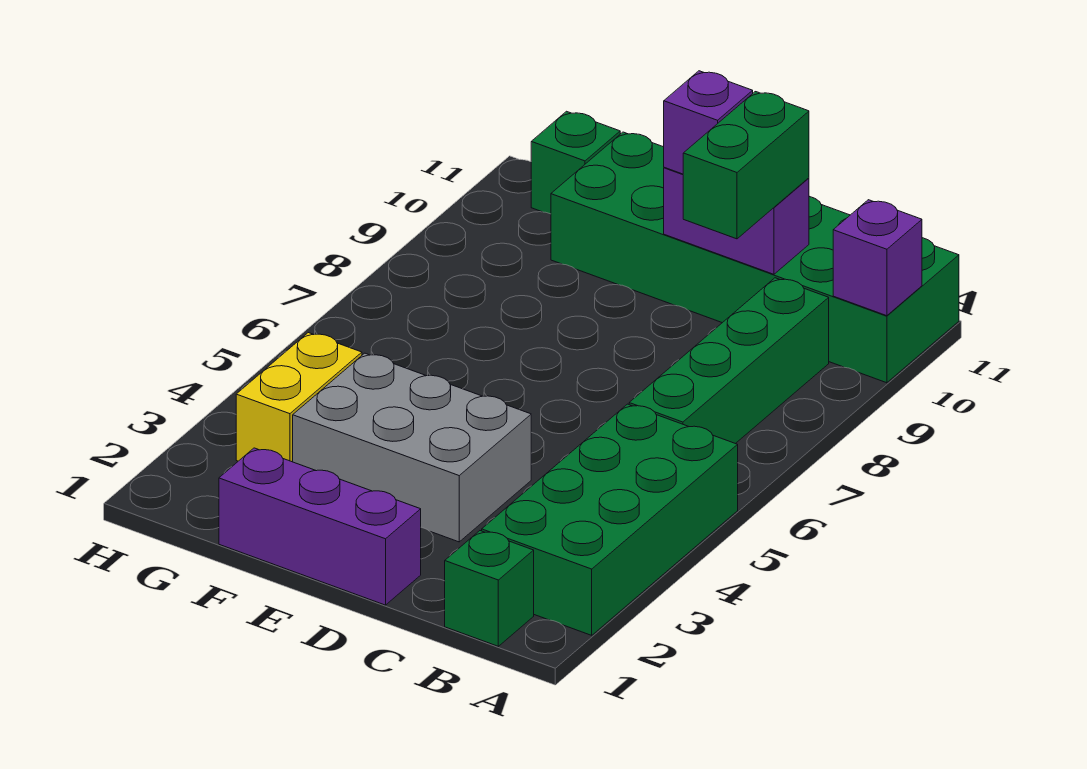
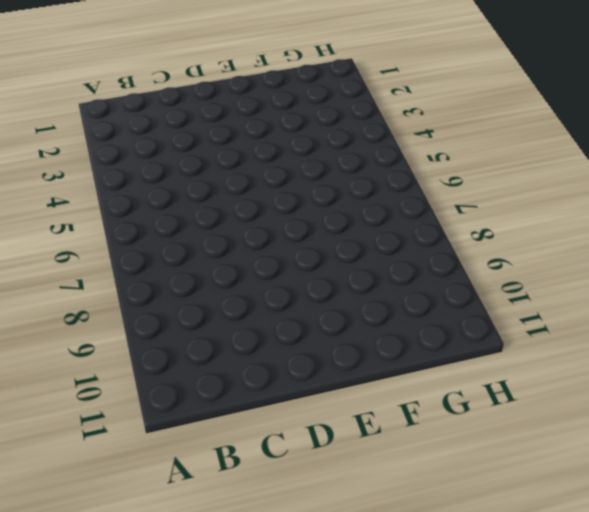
none -> green 2x4 brick [482,404,738,635]
none -> green 2x6 brick [551,132,959,383]
none -> green 1x1 brick [445,531,534,646]

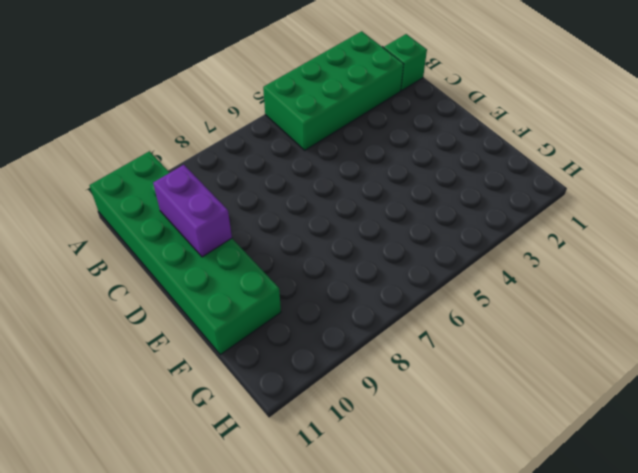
none -> green 1x4 brick [629,278,829,444]
none -> purple 1x3 brick [219,448,421,605]
none -> grey 2x3 brick [293,353,531,542]

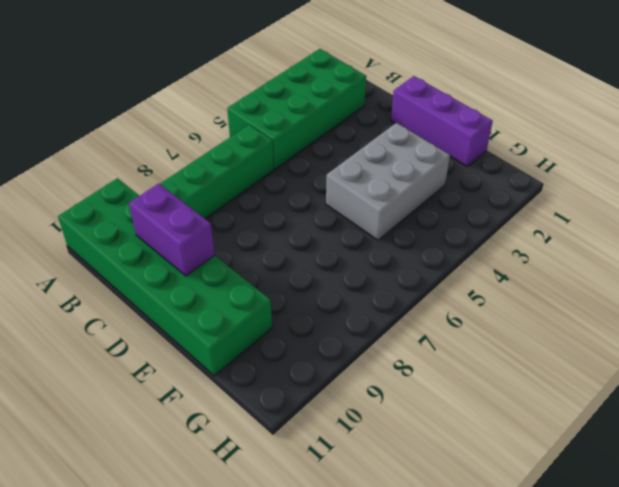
grey 2x3 brick [326,123,450,240] -> grey 2x3 brick turned to [293,353,531,542]
none -> green 1x1 brick [445,531,534,646]
none -> yellow 1x2 brick [236,333,362,462]
none -> green 1x1 brick [531,111,620,214]

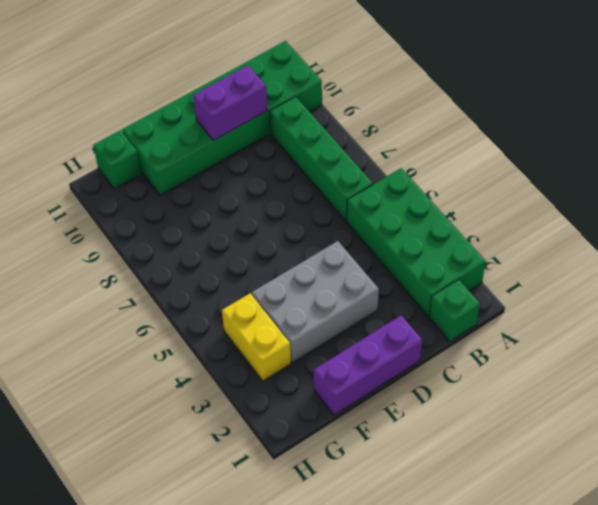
none -> purple 1x1 brick [833,200,922,316]
none -> green 1x2 brick [683,92,809,239]
none -> purple 1x1 brick [664,71,753,174]

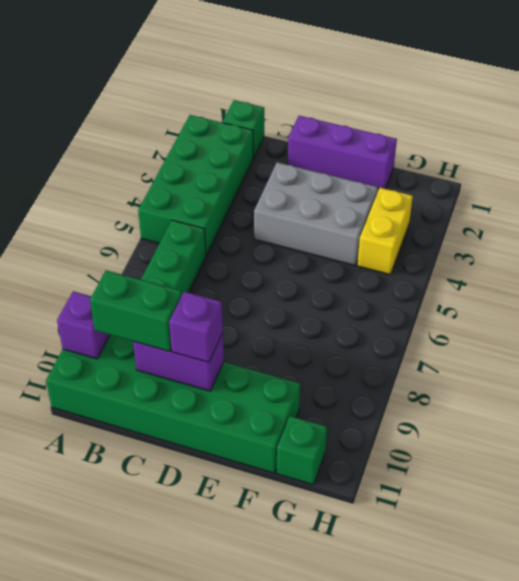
green 1x2 brick [90,271,182,351] -> green 1x2 brick turned to [683,92,809,239]

